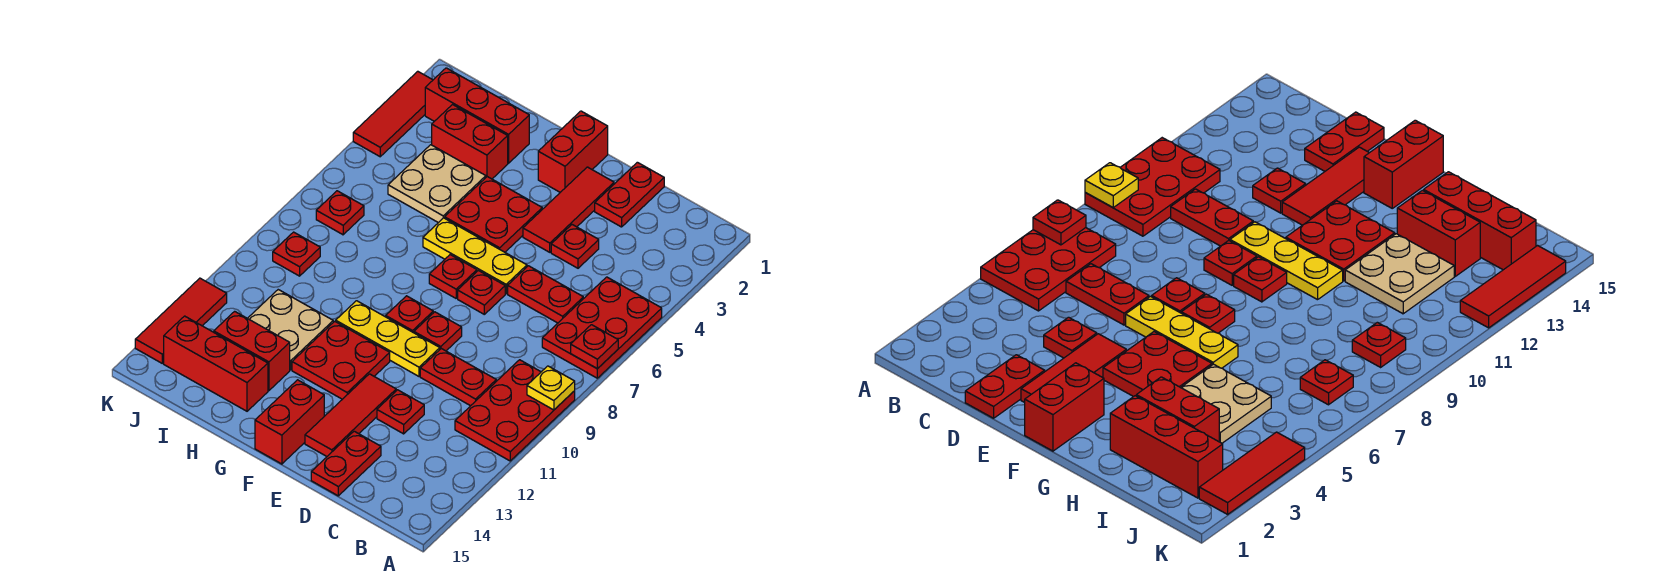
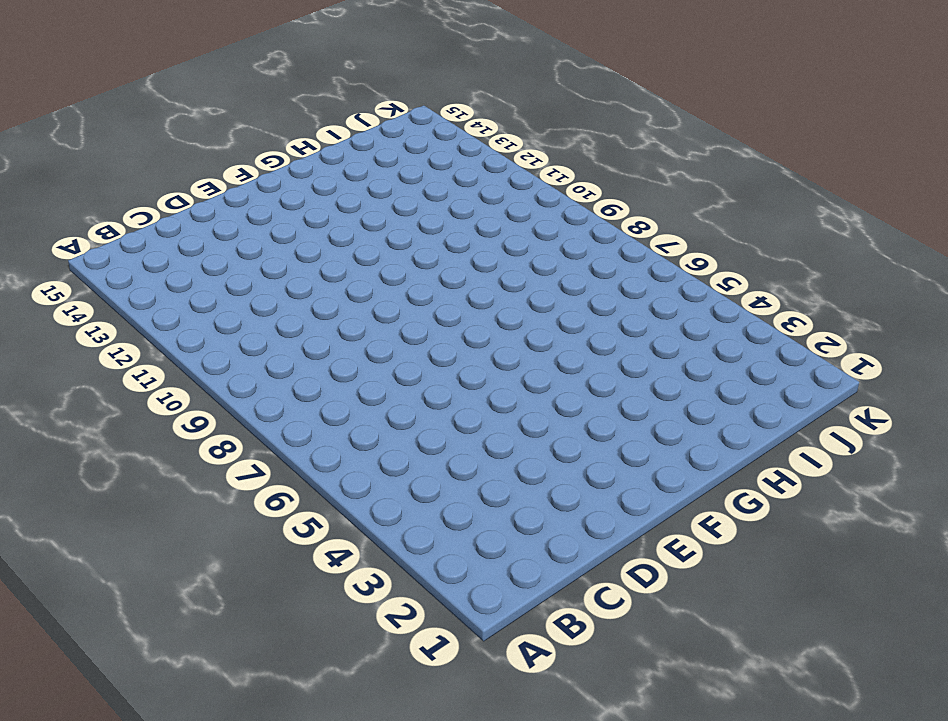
none -> red 2x3 plate [542,277,662,378]
none -> red 2x3 plate [455,360,575,461]
none -> red 1x2 plate [508,266,583,323]
none -> red 1x2 plate [420,349,496,406]

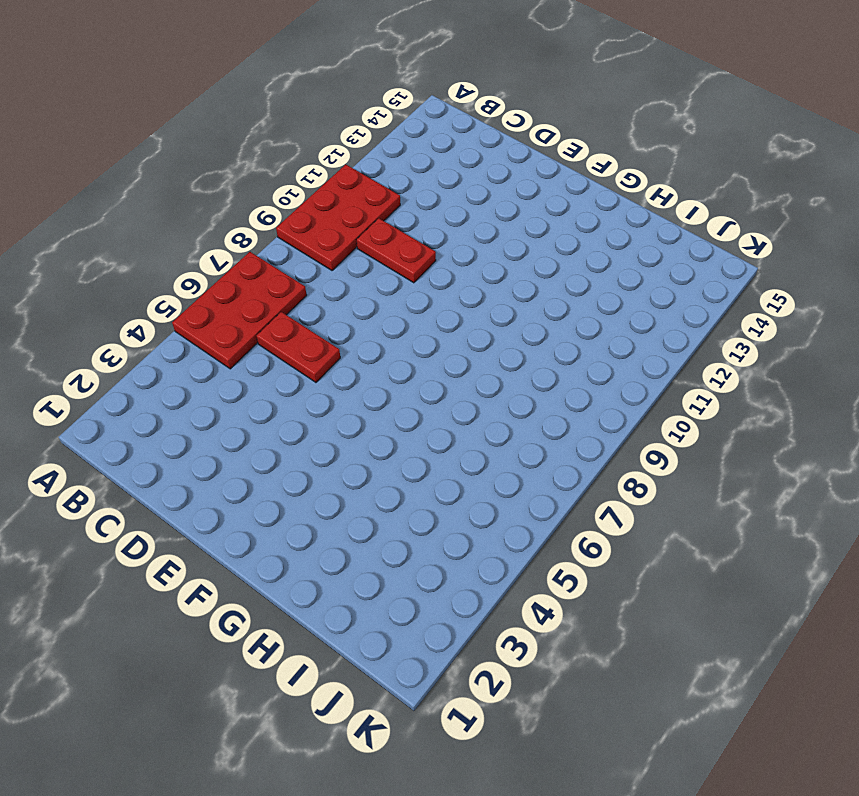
none -> red 1x2 plate [595,162,664,227]
none -> red 1x1 plate [551,225,599,268]
none -> red 1x1 plate [377,390,424,434]
none -> red 1x2 plate [311,431,381,496]

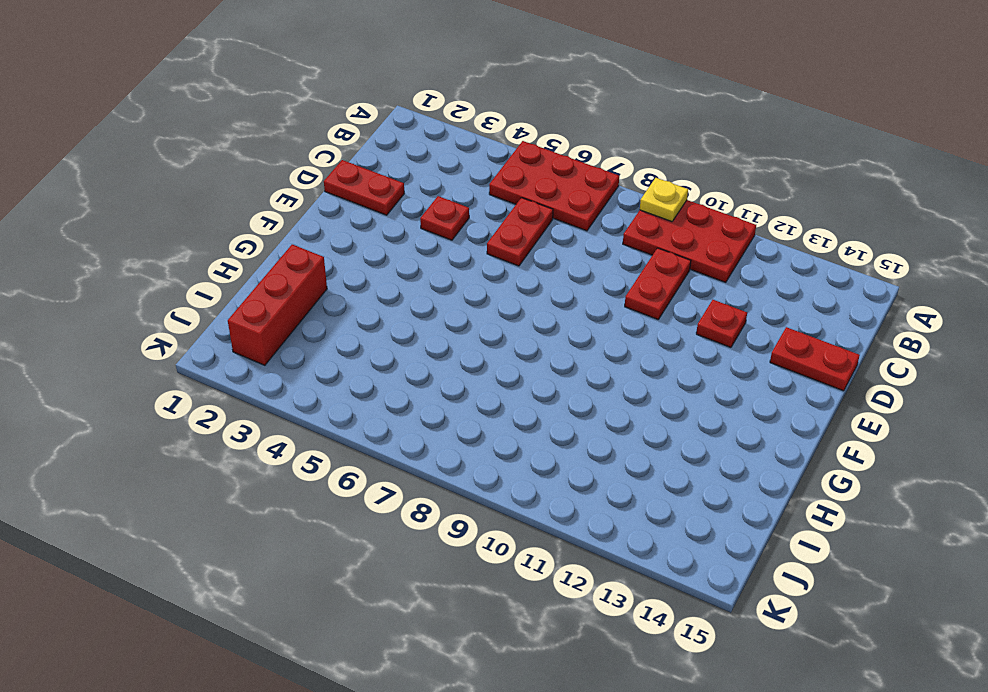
none -> red 1x3 tile [523,167,614,252]
none -> yellow 1x3 plate [423,218,527,294]
none -> red 1x1 plate [458,270,505,314]
none -> red 1x1 plate [414,312,462,351]

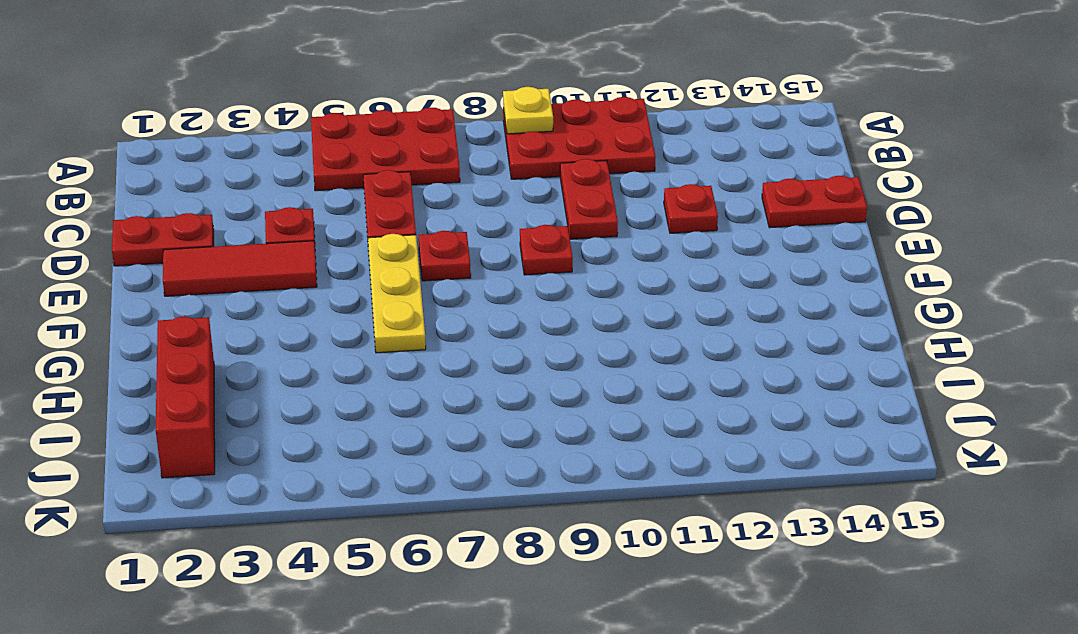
none -> yellow 1x3 plate [336,301,440,376]
none -> red 1x3 tile [305,374,396,456]
none -> red 1x2 brick [538,111,608,192]
none -> red 2x2 plate [445,177,542,252]

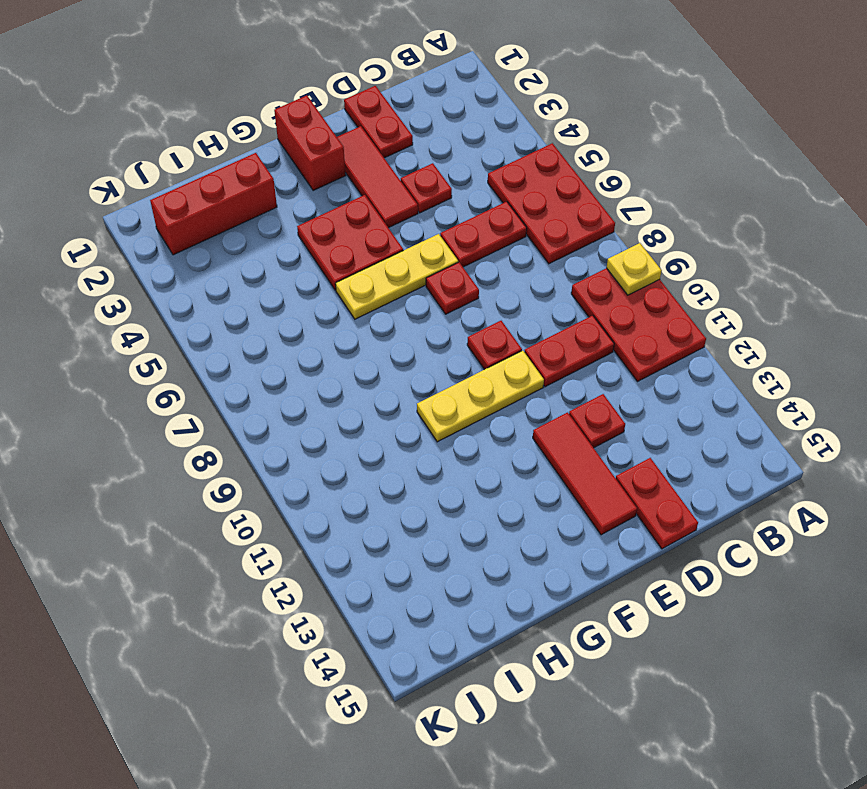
none -> red 1x1 plate [429,255,477,298]
none -> red 1x1 plate [386,296,433,333]
none -> red 2x2 plate [292,321,390,399]
none -> red 1x2 brick [255,380,324,464]

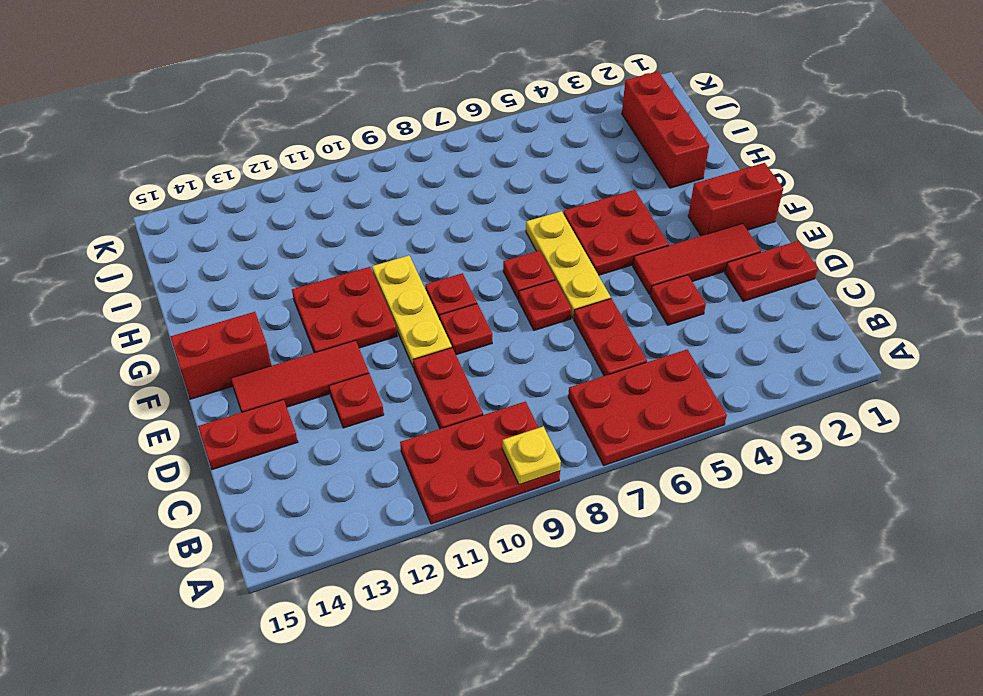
none -> red 1x2 brick [432,105,508,179]
none -> tan 2x2 plate [388,145,486,223]
none -> tan 2x2 plate [248,290,333,370]
none -> red 1x2 brick [214,311,290,391]

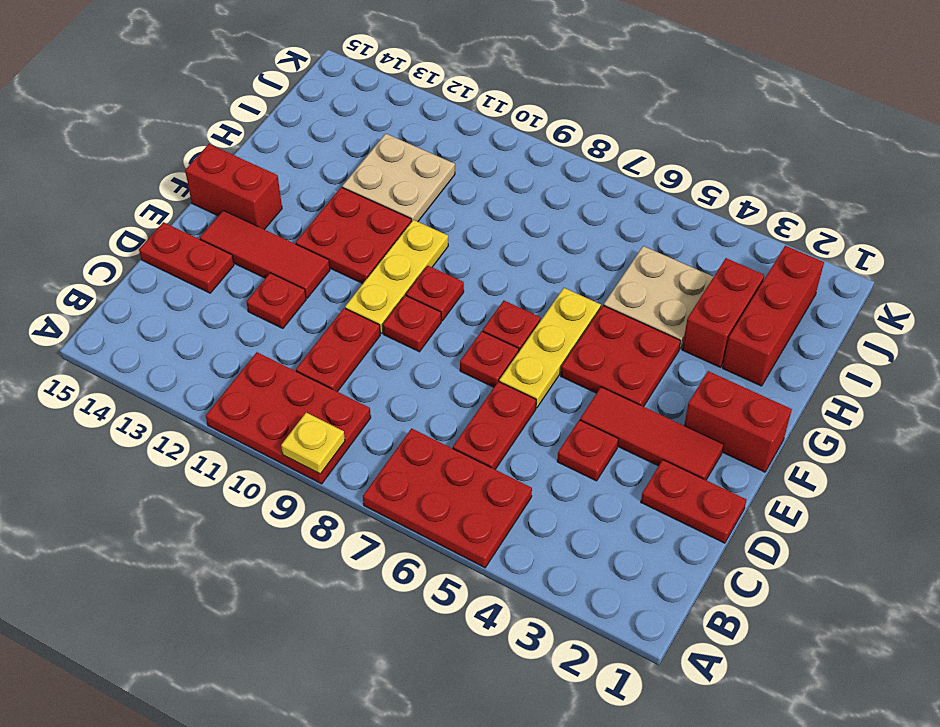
none -> red 1x2 brick [214,311,290,391]
none -> red 1x3 brick [164,316,268,411]
none -> red 1x1 plate [316,191,364,235]
none -> red 1x1 plate [273,232,320,276]

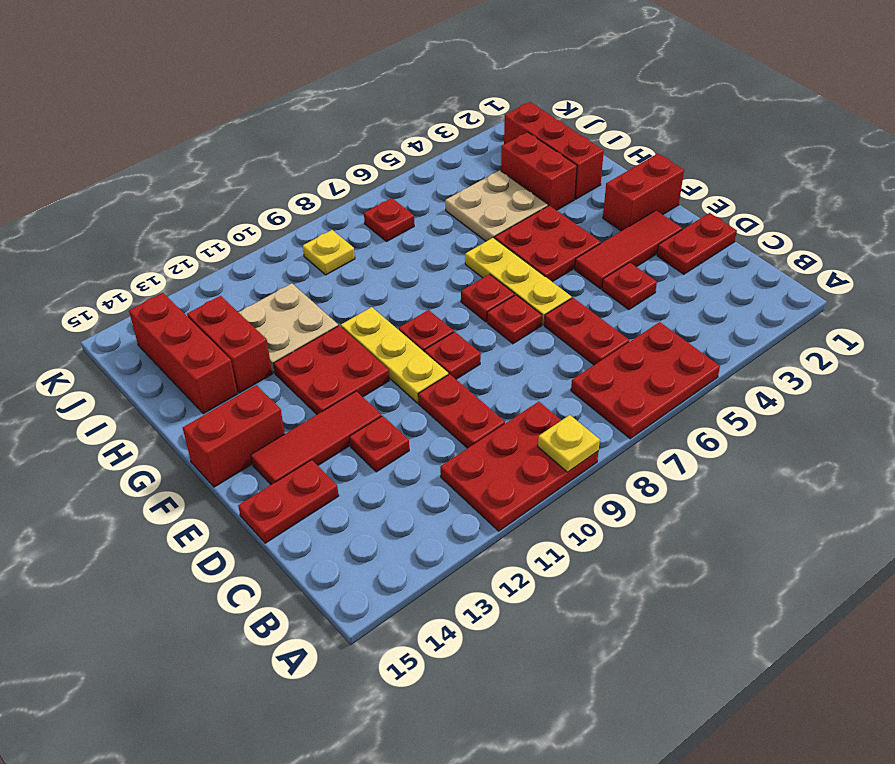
yellow 1x1 plate [303,230,355,275] -> red 1x1 plate [273,232,320,276]
none -> red 1x3 tile [353,71,433,157]
none -> red 1x3 tile [135,278,227,363]
none -> red 1x1 plate [571,325,618,369]

